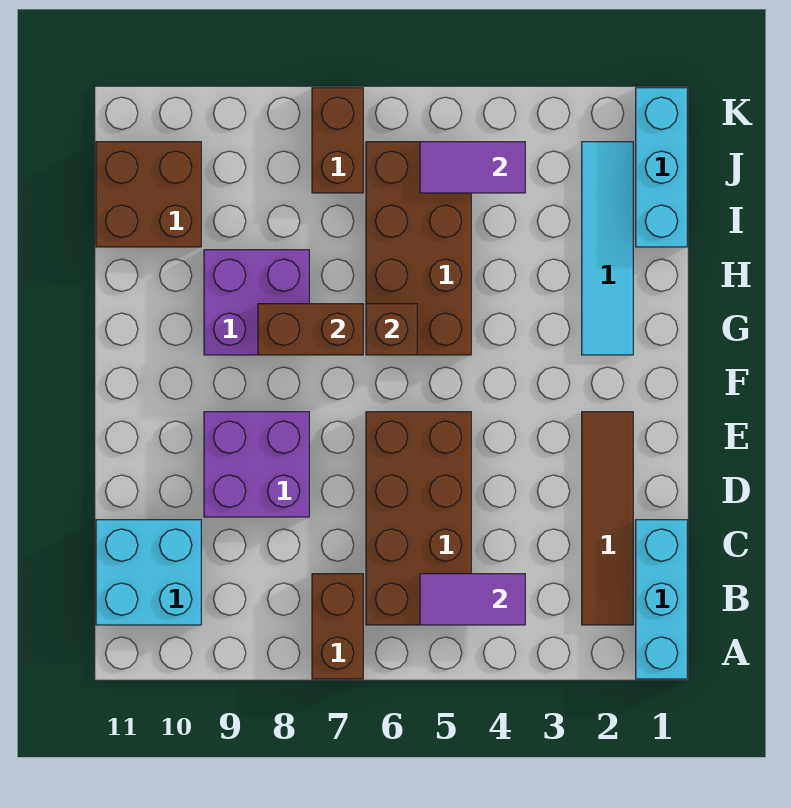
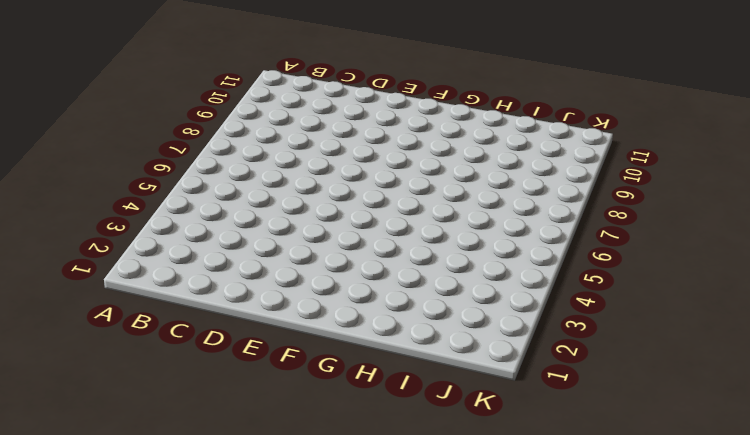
none -> cyan 1x3 brick [636,520,687,679]
none -> brown 1x2 brick [312,574,363,679]
none -> brown 1x4 tile [582,412,633,625]

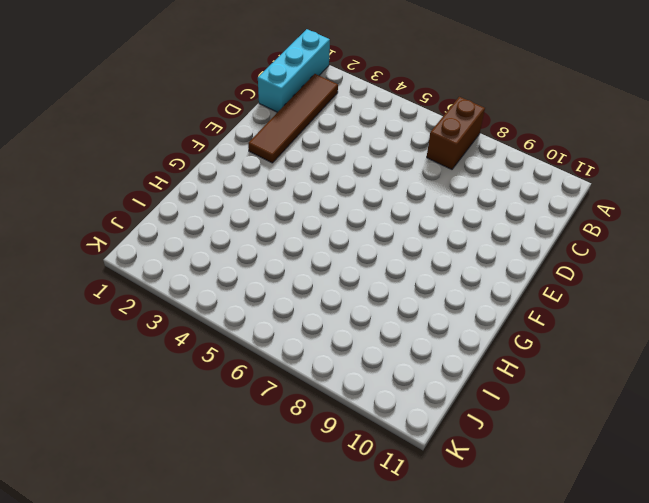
none -> brown 2x4 brick [366,412,471,625]
none -> cyan 2x2 brick [96,520,201,625]
none -> purple 2x2 brick [204,412,309,517]

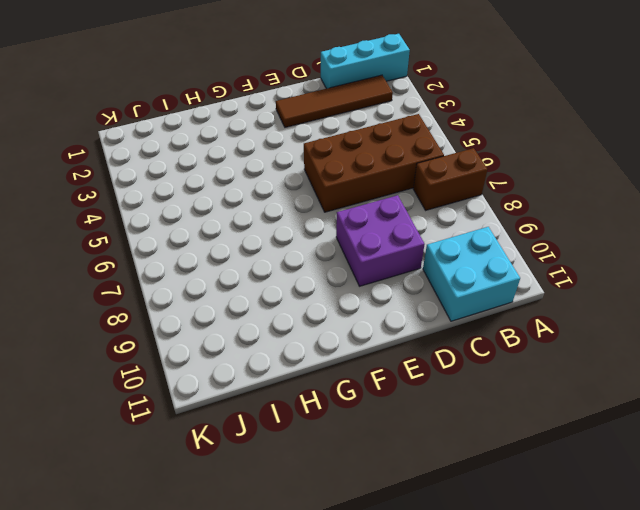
none -> cyan 1x4 tile [582,142,633,355]
none -> brown 2x4 brick [366,142,471,355]
none -> purple 2x2 brick [204,250,309,355]

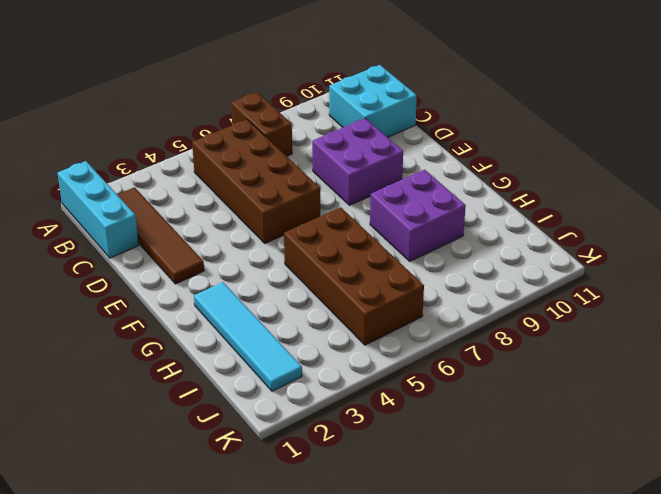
none -> cyan 1x3 brick [636,88,687,247]
none -> brown 2x2 brick [96,142,201,247]
none -> brown 1x2 brick [312,88,363,193]

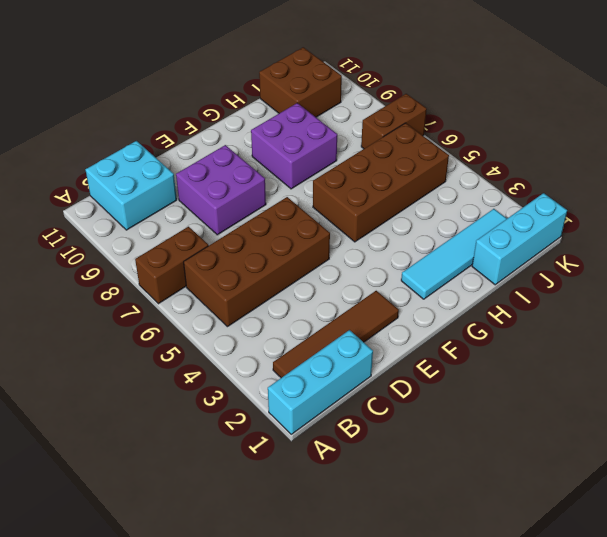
none -> purple 1x2 tile [420,574,525,625]
none -> brown 1x1 brick [366,304,417,355]
none -> brown 1x2 brick [258,304,363,355]

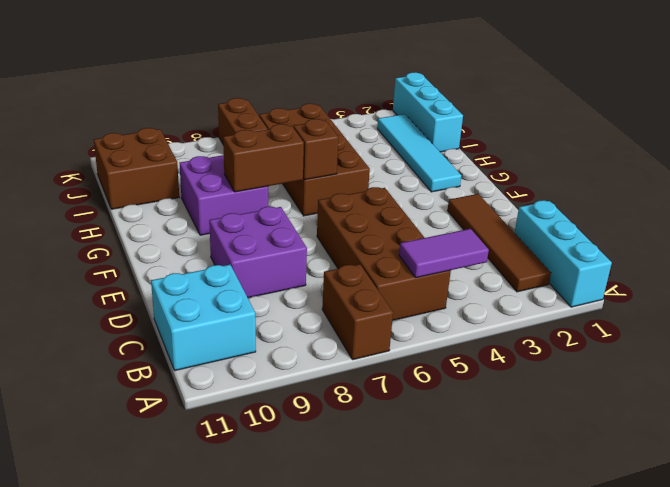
none -> purple 1x2 tile [420,142,525,193]

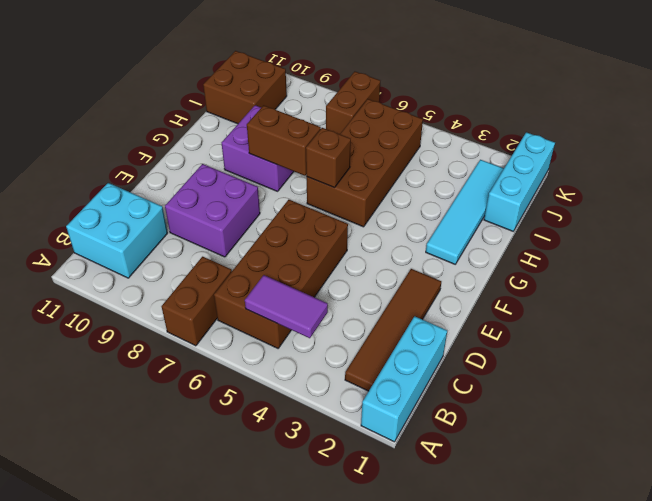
none -> purple 1x2 tile [420,142,525,193]

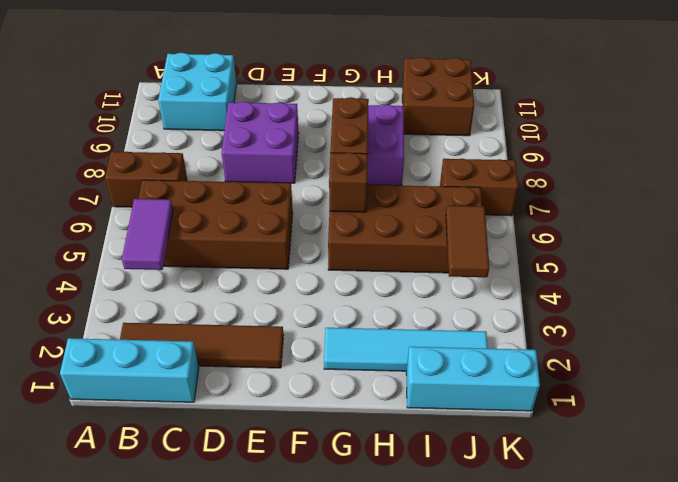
brown 1x2 tile [446,206,489,277] -> purple 1x2 tile [420,142,525,193]

